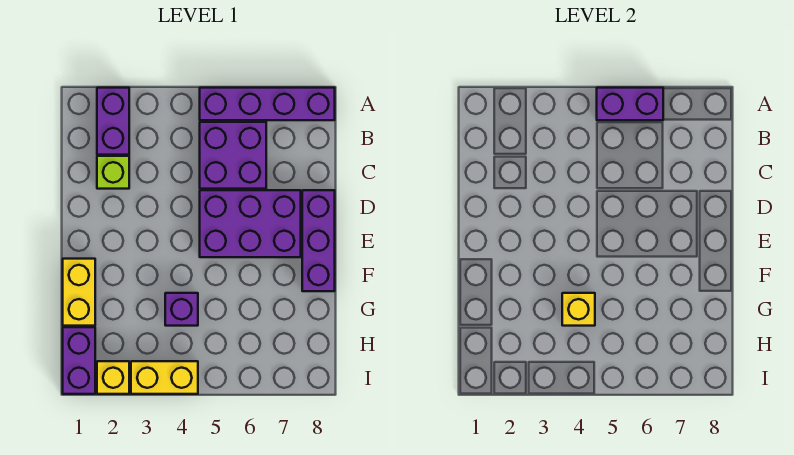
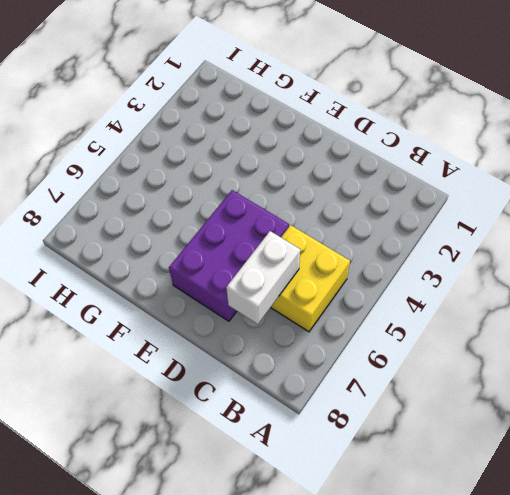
yellow 2x2 brick [271,225,350,332] -> purple 2x2 brick [200,122,266,189]
white 1x2 brick [226,231,300,324] -> none
none -> purple 1x2 brick [97,88,129,155]
none -> purple 1x4 brick [200,88,335,120]
none -> lime 1x1 brick [97,156,129,189]

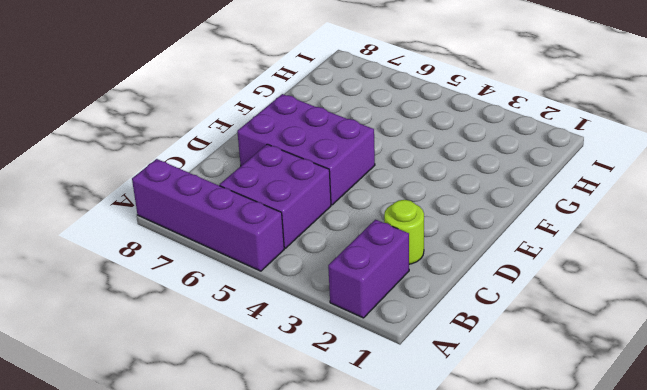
lime 1x1 round brick [384,200,424,264] -> lime 1x1 brick [97,156,129,189]
none -> purple 1x3 brick [302,190,335,291]
none -> yellow 1x2 brick [63,259,95,326]
none -> purple 1x1 brick [165,293,198,326]

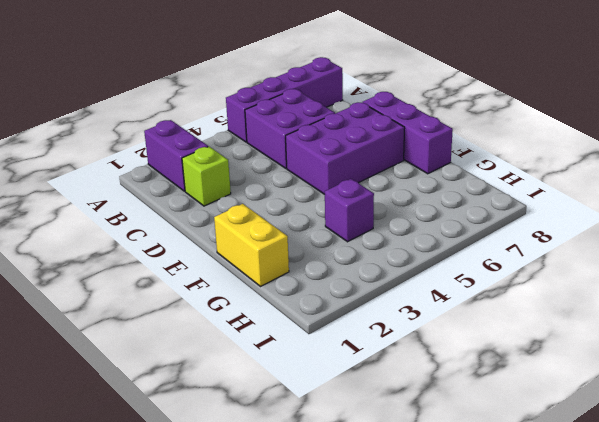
none -> purple 1x2 brick [63,327,95,394]
none -> yellow 1x1 brick [97,361,129,394]
none -> yellow 1x2 brick [131,361,198,394]

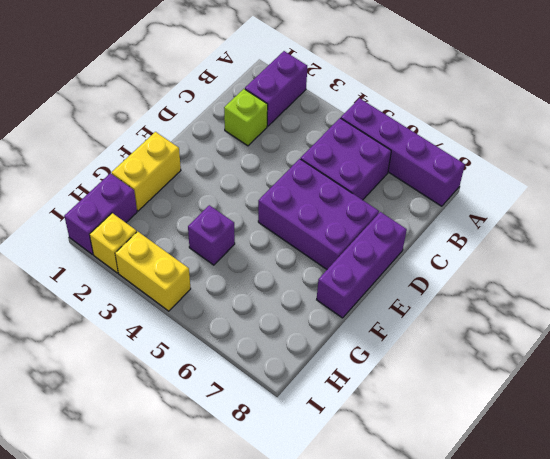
none -> purple 1x2 brick [597,88,663,120]
none -> yellow 1x1 brick [562,293,595,326]

